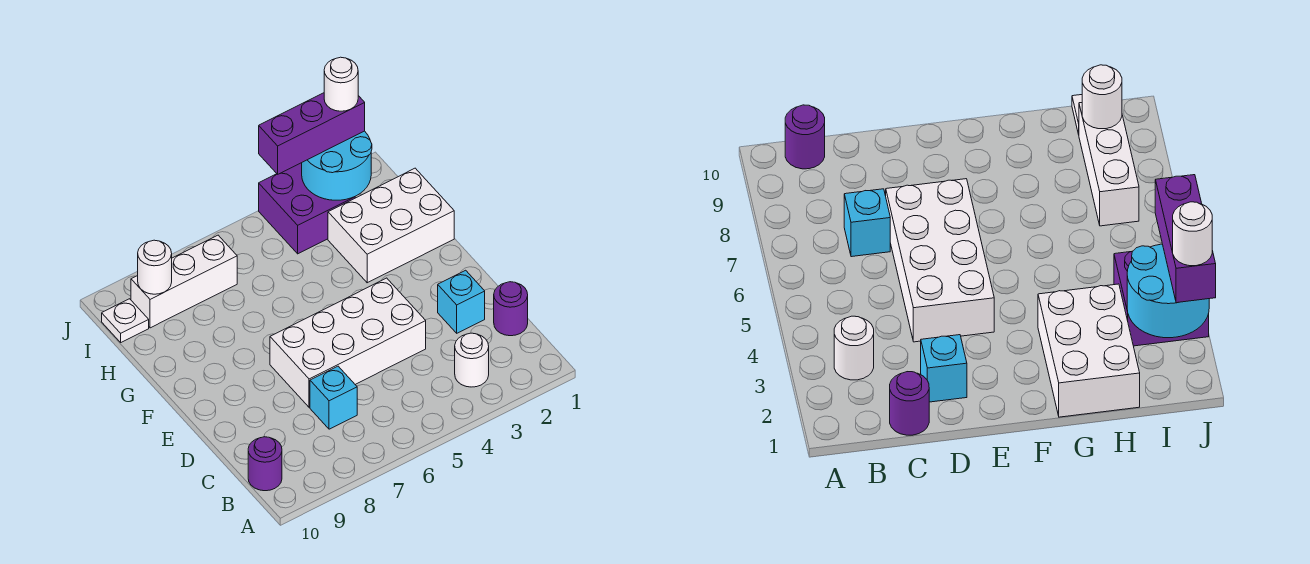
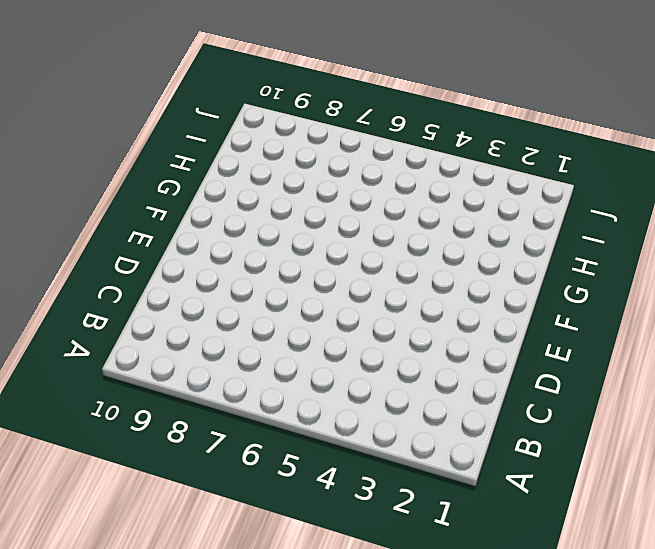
none -> white 1x1 round brick [455,333,489,387]
none -> purple 1x1 round brick [248,437,282,491]
none -> purple 1x1 round brick [494,282,528,336]

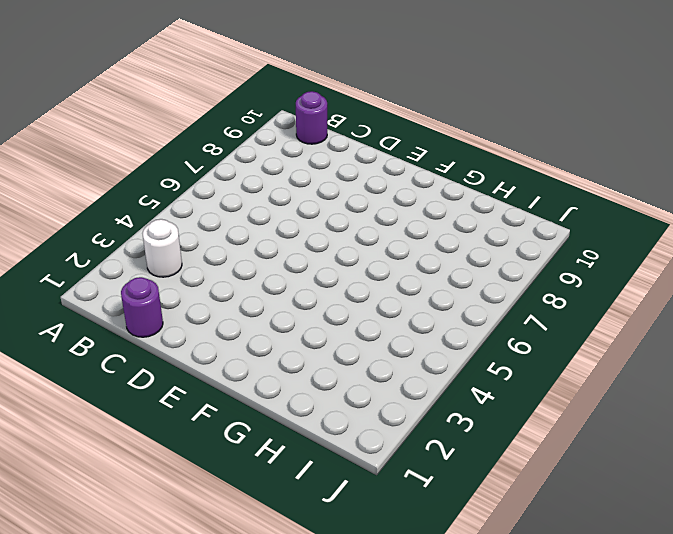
none -> cyan 1x1 brick [310,366,357,429]
none -> cyan 1x1 brick [438,270,485,333]
none -> white 2x4 brick [270,278,426,407]

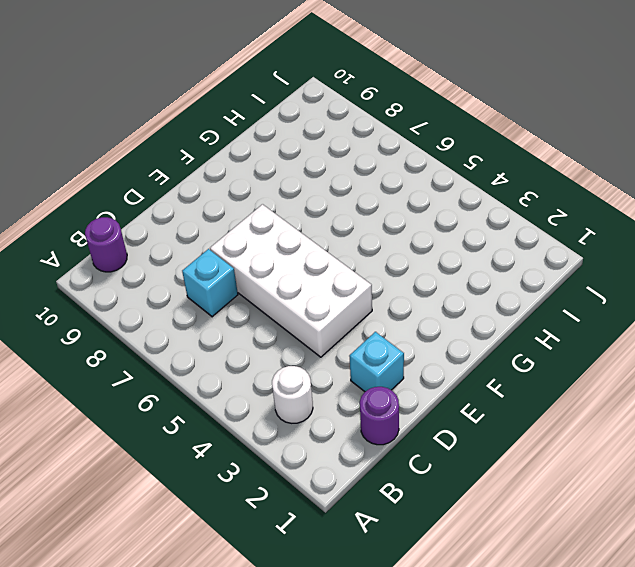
none -> white 2x3 brick [328,168,454,283]
none -> purple 2x2 brick [259,163,355,254]
none -> white 1x3 brick [131,235,237,328]

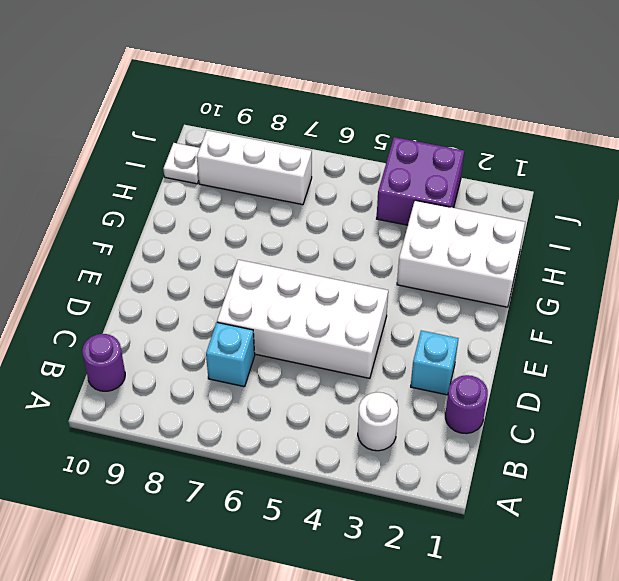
none -> cyan 2x2 round brick [302,131,372,200]
none -> white 1x1 round brick [138,240,172,294]
none -> purple 1x3 brick [259,93,365,174]

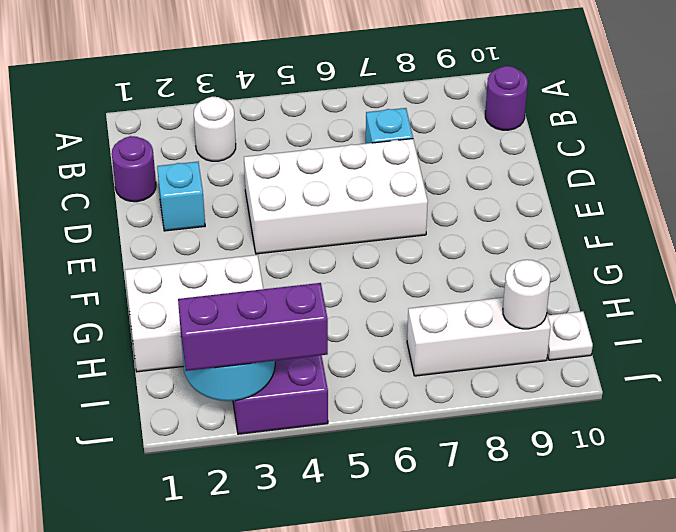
none -> white 1x1 round brick [324,57,358,111]

